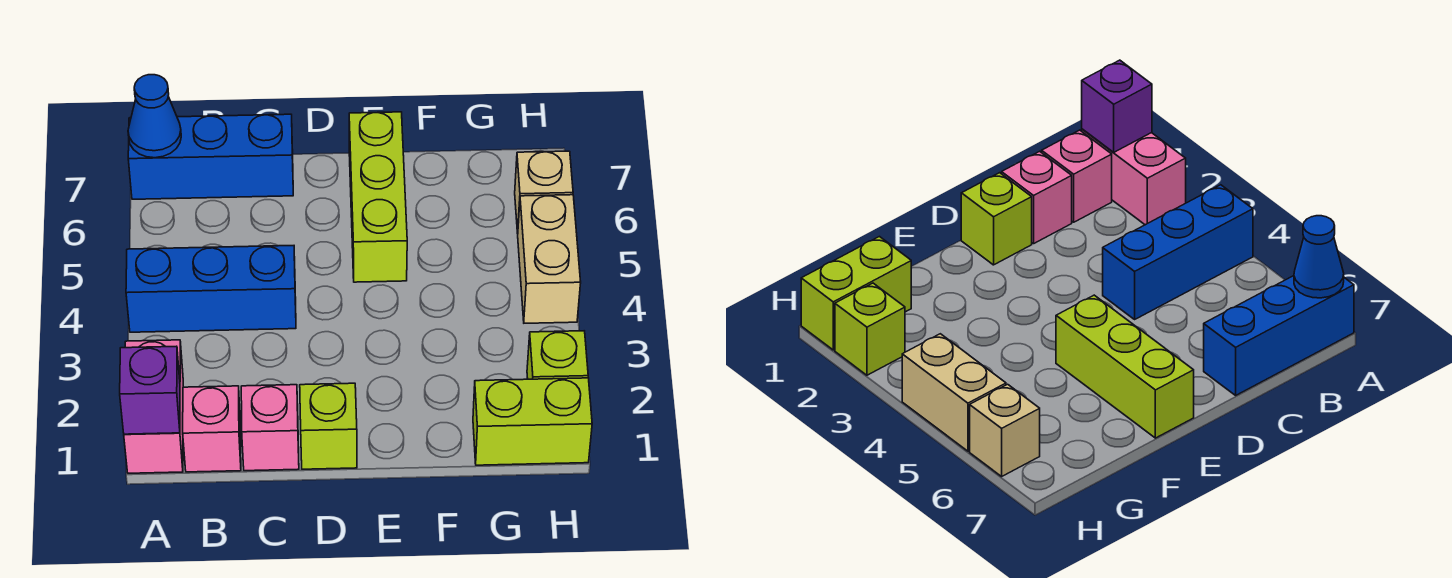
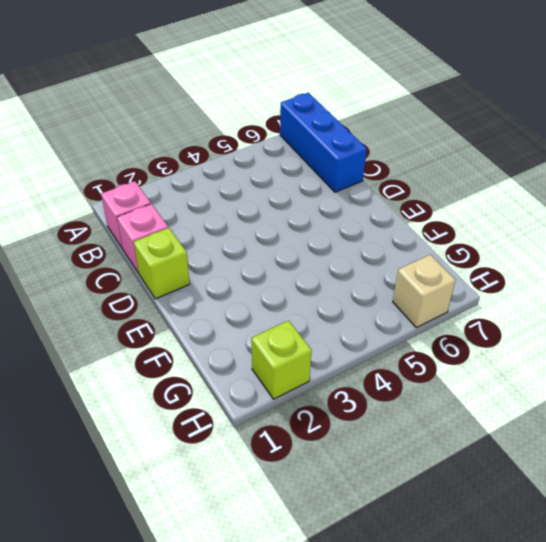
none -> pink 1x2 brick [124,340,183,473]
none -> blue 1x3 brick [126,246,296,332]
none -> lime 1x3 brick [349,112,407,282]

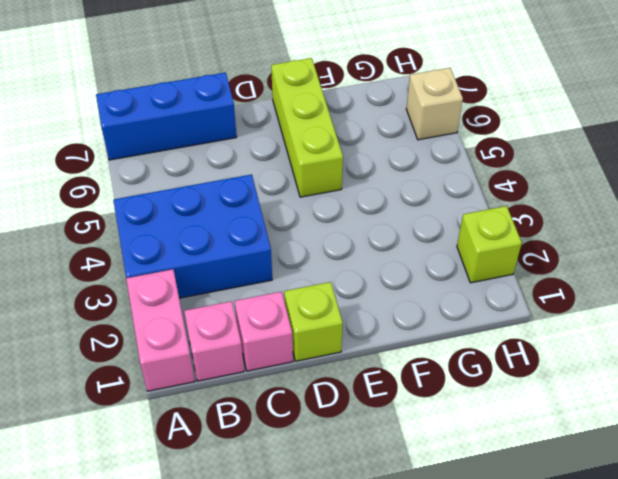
blue 2x3 brick [113,174,272,298] -> blue 1x3 brick [126,246,296,332]
none -> lime 1x2 brick [473,378,592,465]
none -> tan 1x2 brick [518,195,581,323]
none -> purple 1x1 brick [120,346,180,434]

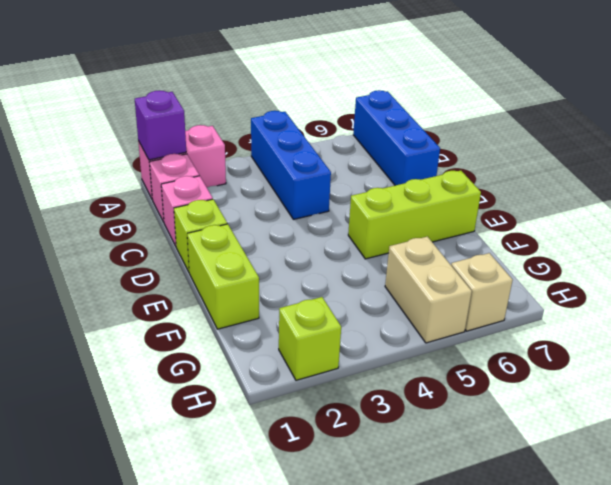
lime 1x2 brick [187,224,259,329] -> lime 1x2 brick moved to [473,378,592,465]
tan 1x2 brick [385,237,472,343] -> tan 1x2 brick turned to [518,195,581,323]
none -> blue 1x1 cone [128,75,181,158]

